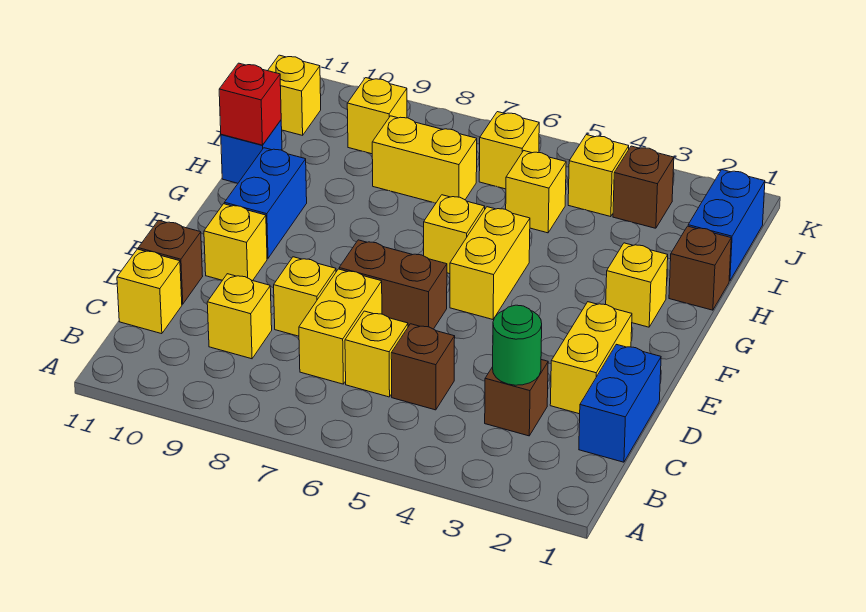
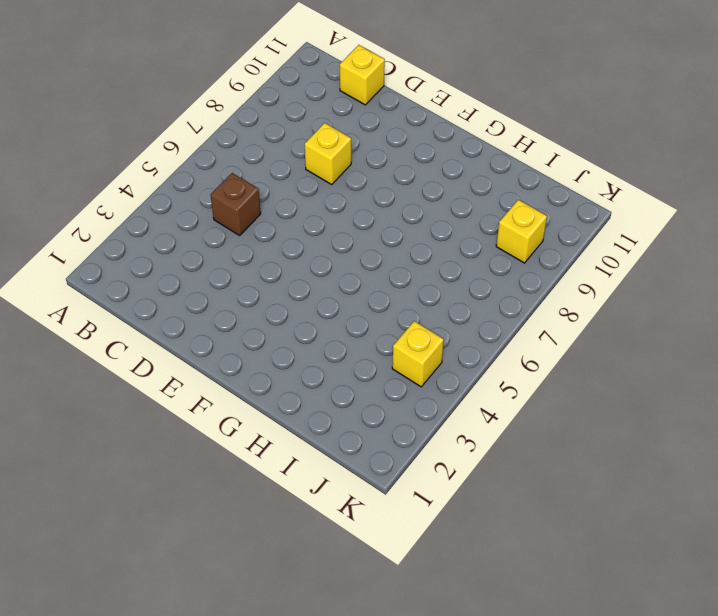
none -> blue 1x2 brick [579,344,661,462]
none -> brown 1x1 brick [485,360,548,436]
none -> yellow 1x1 brick [345,311,408,397]

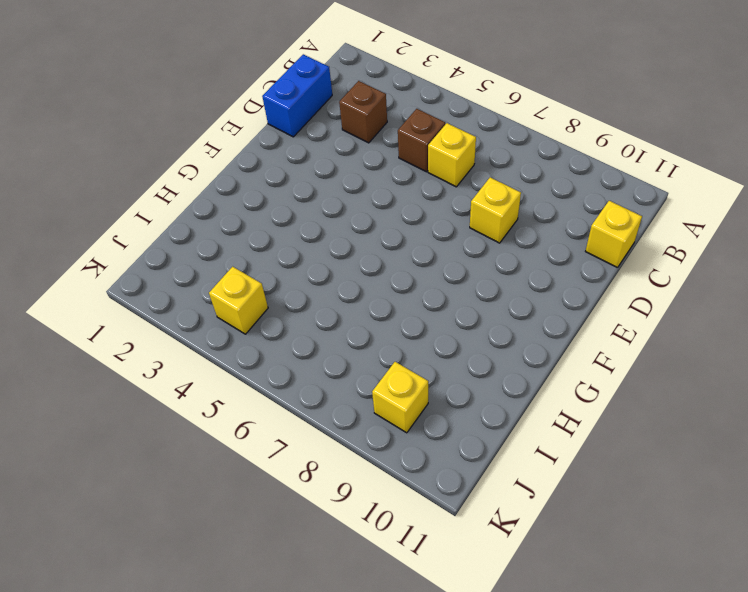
none -> yellow 1x2 brick [299,269,382,384]
none -> yellow 1x1 brick [207,274,272,359]
none -> yellow 1x2 brick [550,302,632,414]

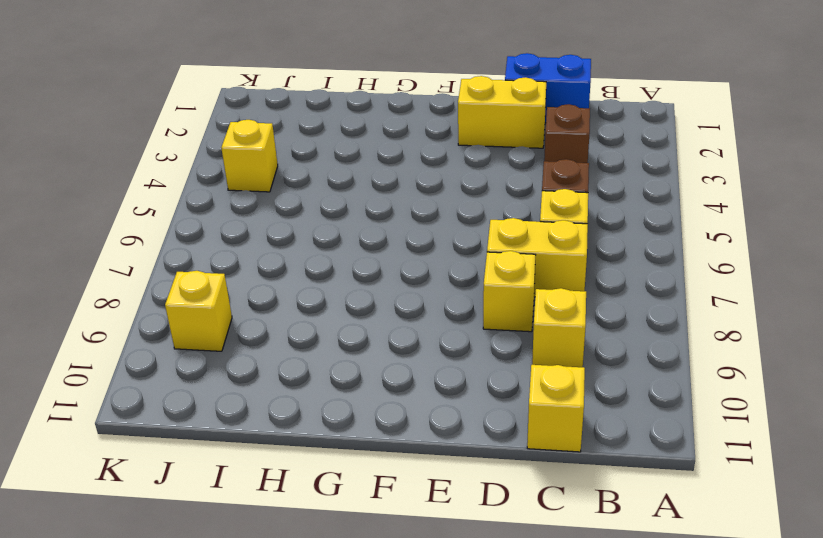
none -> brown 1x1 brick [138,220,203,304]
none -> brown 1x2 brick [339,240,447,329]
none -> yellow 1x1 brick [204,204,267,281]

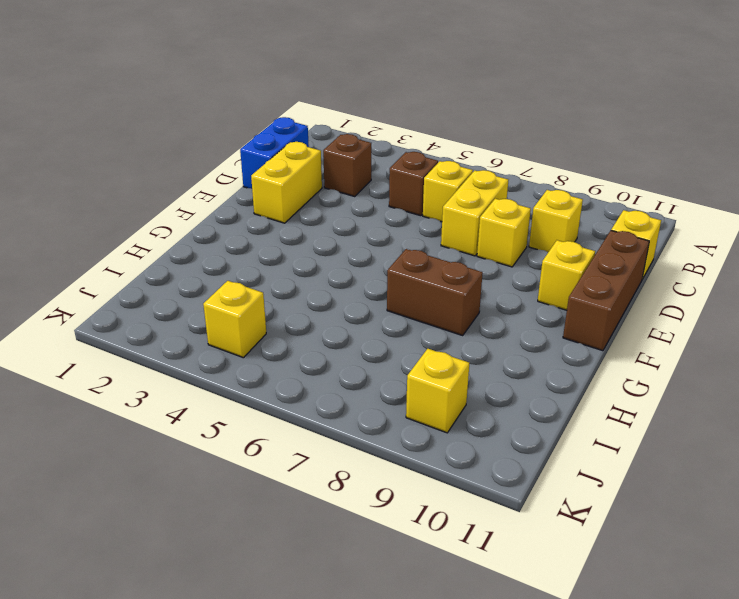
brown 1x3 brick [563,231,649,351] -> brown 1x1 brick [138,220,203,304]
brown 1x2 brick [387,249,483,335] -> brown 1x2 brick moved to [339,240,447,329]
none -> yellow 1x2 brick [450,207,530,319]
none -> blue 1x2 brick [224,148,307,258]
none -> yellow 1x1 brick [606,243,668,327]

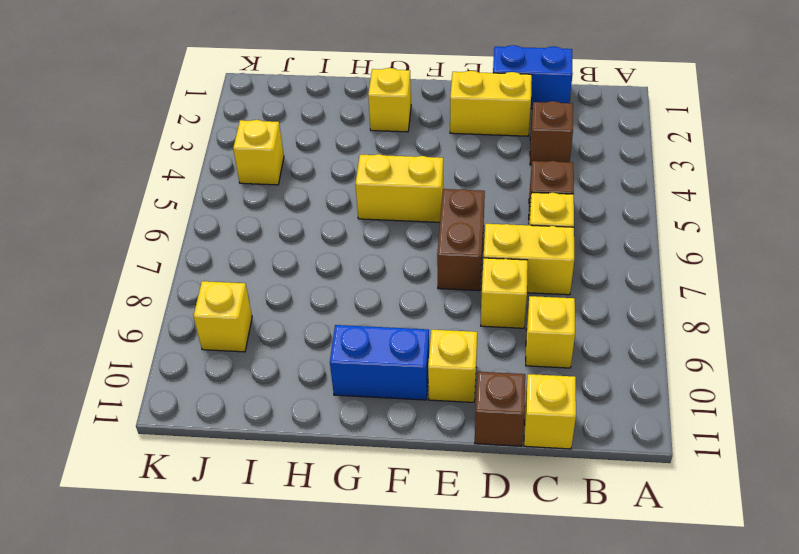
none -> yellow 1x1 brick [424,195,485,274]
none -> brown 1x1 brick [669,226,731,310]
none -> blue 1x1 brick [221,120,282,183]

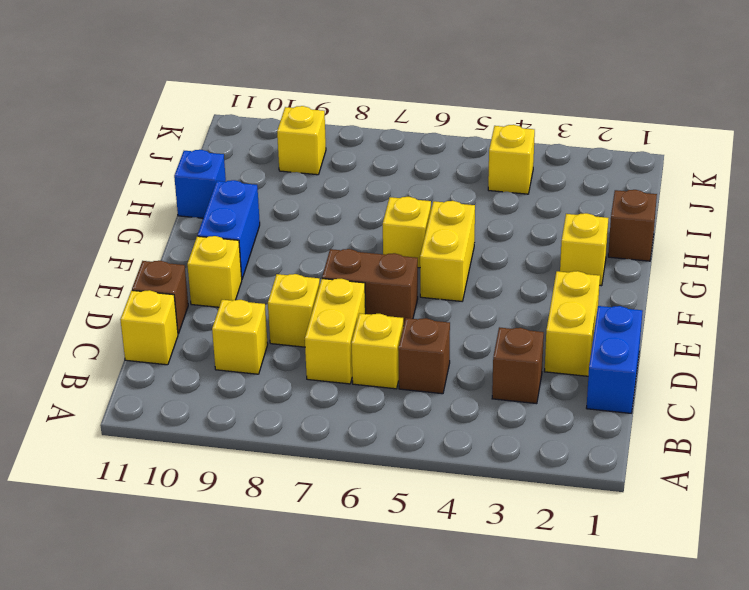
none -> blue 1x2 brick [688,170,765,281]
none -> yellow 1x1 brick [506,151,566,233]
none -> yellow 1x2 brick [372,116,477,203]

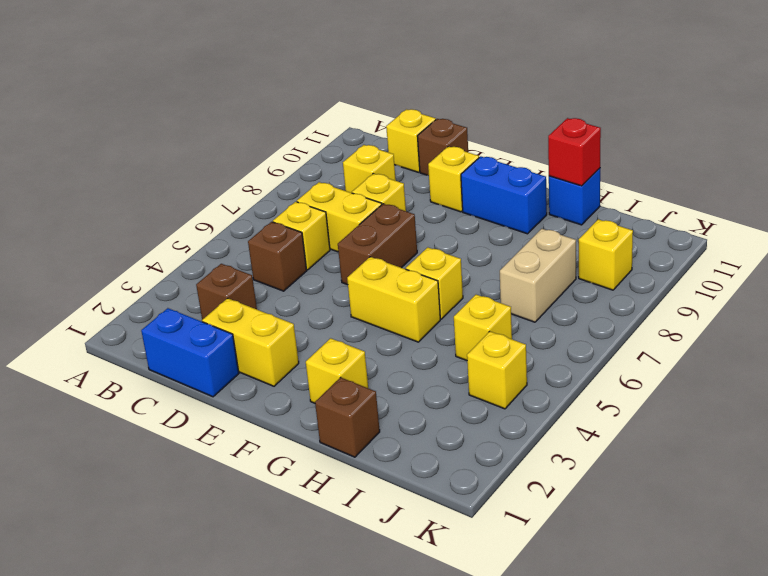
tan 1x2 brick [500,229,576,322] -> yellow 1x2 brick [372,116,477,203]
none -> blue 1x2 brick [688,170,765,281]
none -> brown 1x1 brick [613,146,674,228]
none -> yellow 1x1 brick [479,112,539,189]

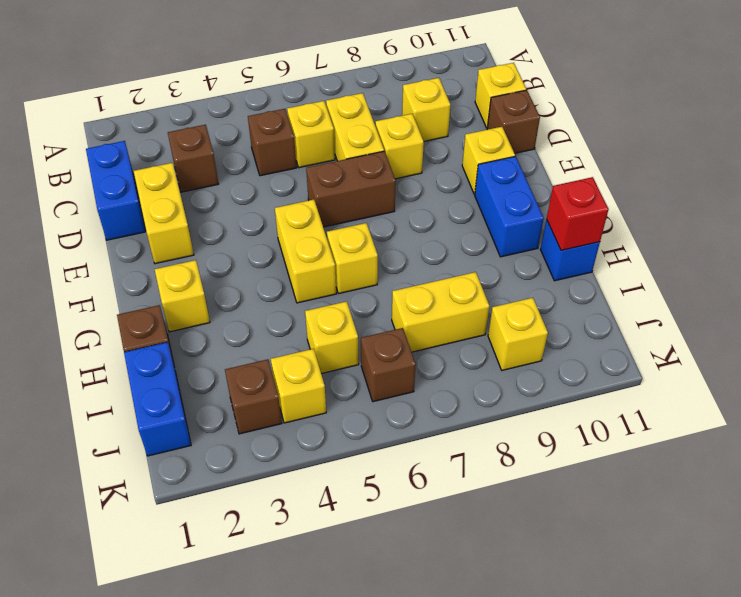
brown 1x1 brick [361,328,416,402] -> yellow 1x1 brick [479,112,539,189]
none -> yellow 1x1 brick [268,55,321,135]
none -> green 1x1 round brick [493,305,542,385]

